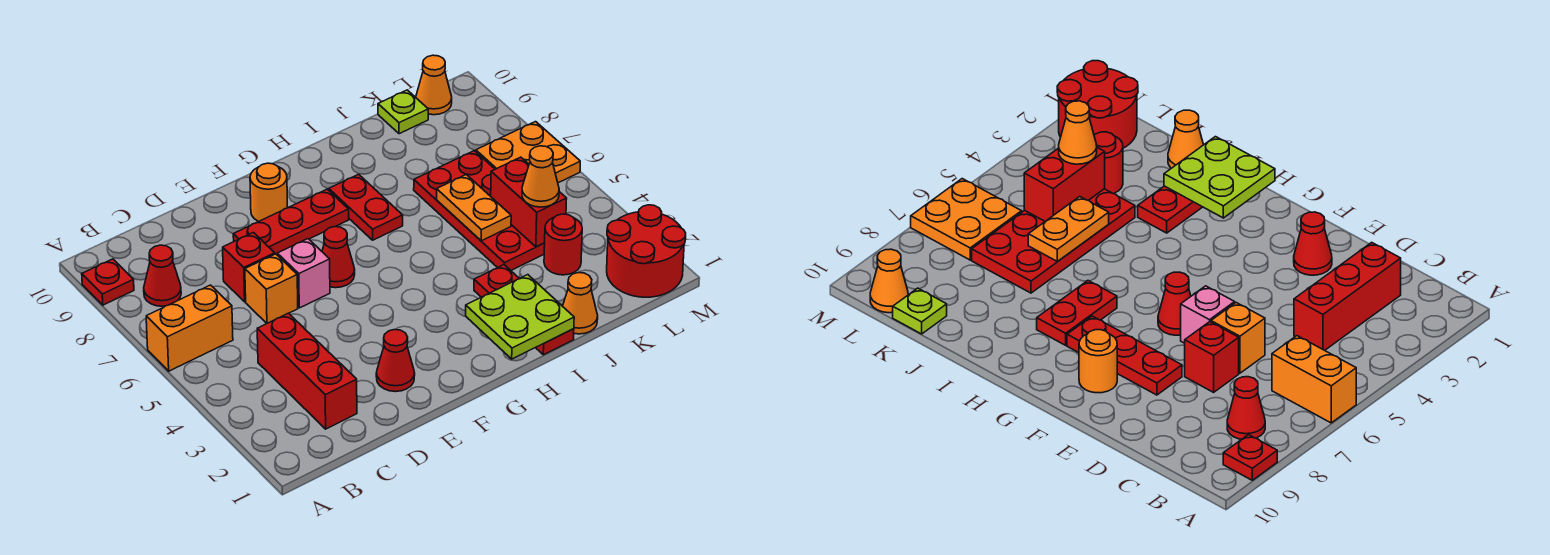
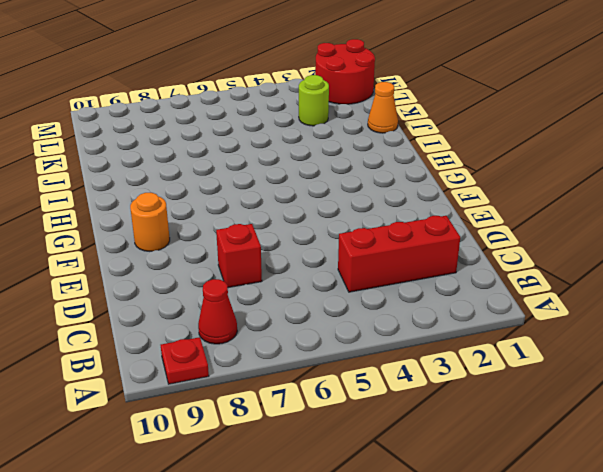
lime 1x1 round brick [299,75,329,126] -> red 1x1 round brick [544,214,582,275]
none -> orange 1x2 brick [146,285,233,371]
none -> orange 1x1 brick [245,254,298,323]
none -> red 1x1 cone [376,330,415,392]

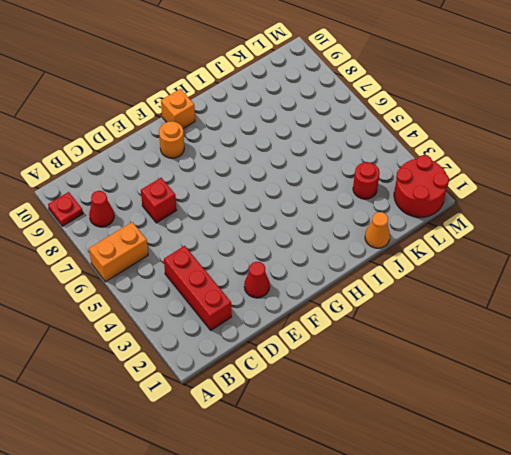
orange 1x1 brick [161,89,195,129] -> orange 1x1 brick moved to [245,254,298,323]
none -> pink 1x1 brick [277,239,330,308]
none -> red 1x3 plate [233,189,349,255]
none -> red 1x1 cone [322,227,355,288]

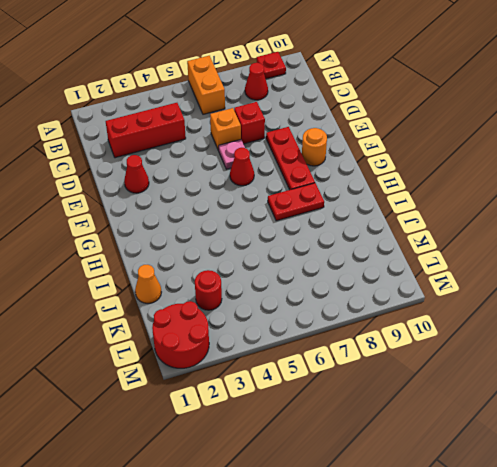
pink 1x1 plate [218,140,245,169] -> pink 1x1 brick [277,239,330,308]
none -> red 1x3 plate [474,265,574,355]
none -> red 2x4 plate [414,151,545,270]
none -> lime 1x1 plate [378,90,428,134]

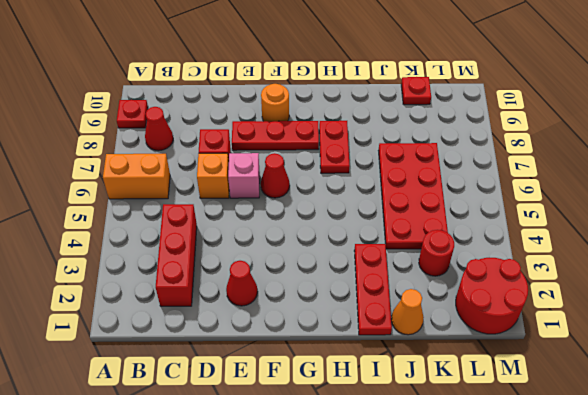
red 1x1 plate [401,77,431,105] -> lime 1x1 plate [378,90,428,134]
none -> orange 2x2 plate [476,122,580,183]
none -> orange 1x1 cone [416,55,452,115]
none -> lime 2x2 plate [466,275,574,359]

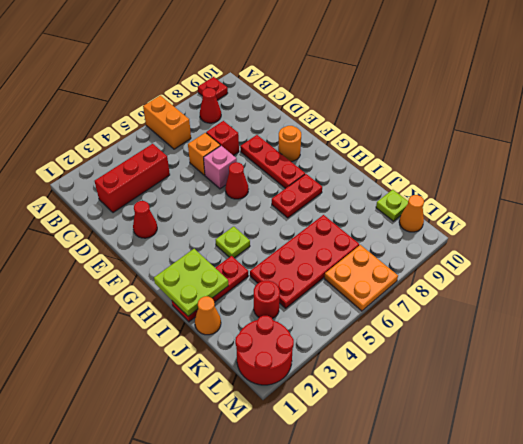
lime 1x1 plate [216,226,250,258] -> none
none -> orange 1x2 plate [437,175,511,241]
none -> red 1x2 brick [491,157,567,247]
none -> orange 1x1 cone [522,146,559,207]

